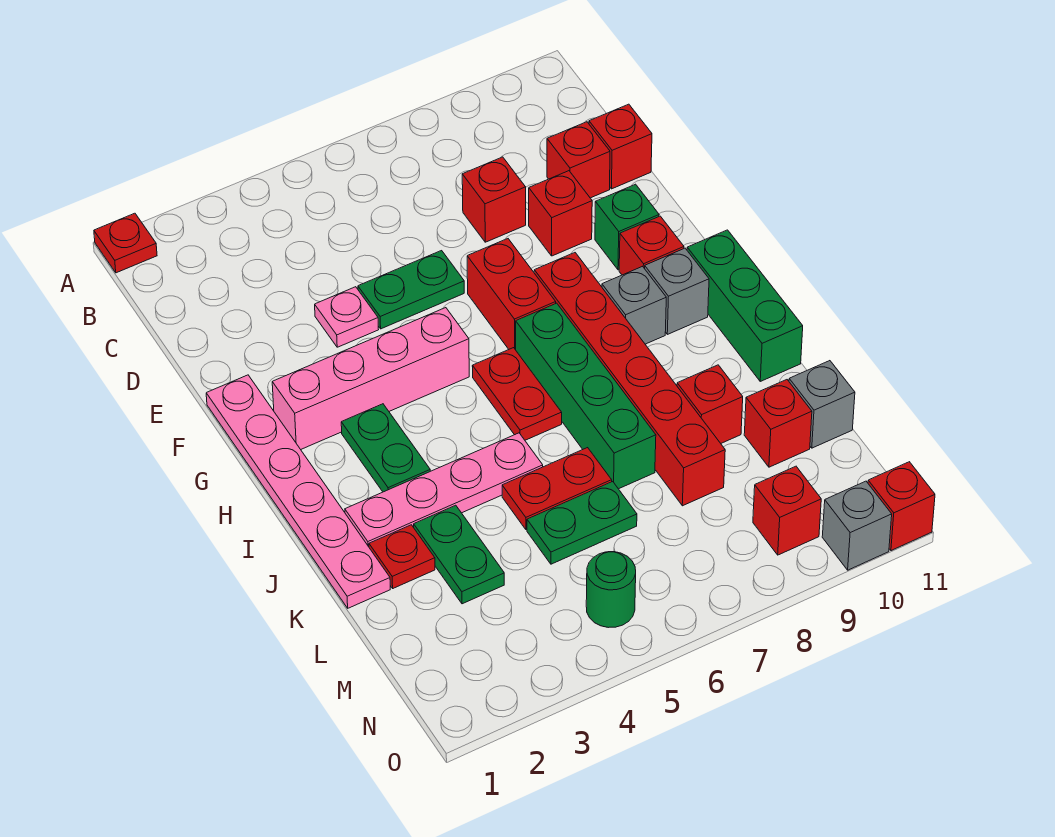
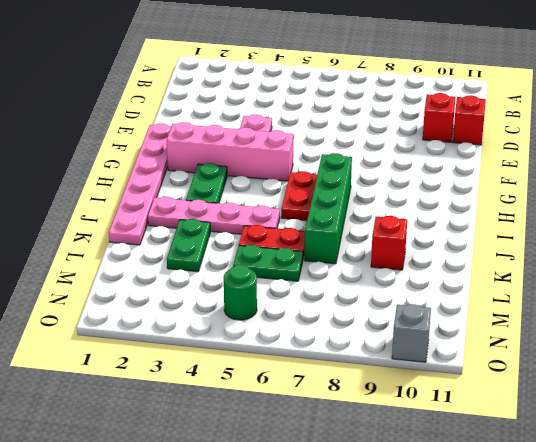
none -> red 1x1 plate [94,213,157,273]
none -> red 1x1 brick [462,157,526,242]
none -> green 1x2 plate [358,251,464,329]
none -> red 1x1 brick [529,171,592,256]

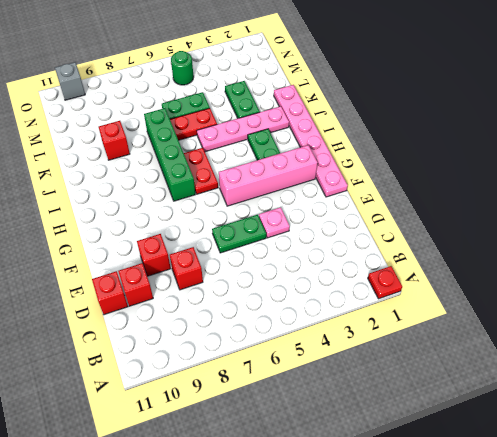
none -> red 1x2 brick [467,239,556,350]
none -> green 1x1 brick [595,184,659,270]
none -> red 1x6 brick [534,253,725,506]
none -> red 1x1 brick [619,216,684,275]

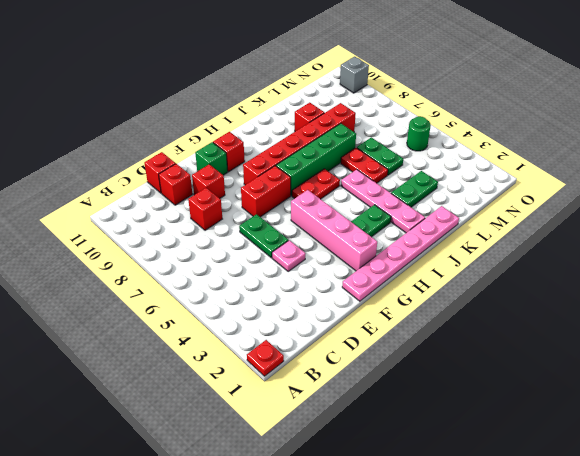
none -> grey 1x1 brick [602,267,666,344]
none -> grey 1x1 brick [645,248,709,334]
none -> green 1x3 brick [687,230,803,381]
none -> red 1x1 plate [369,525,435,588]

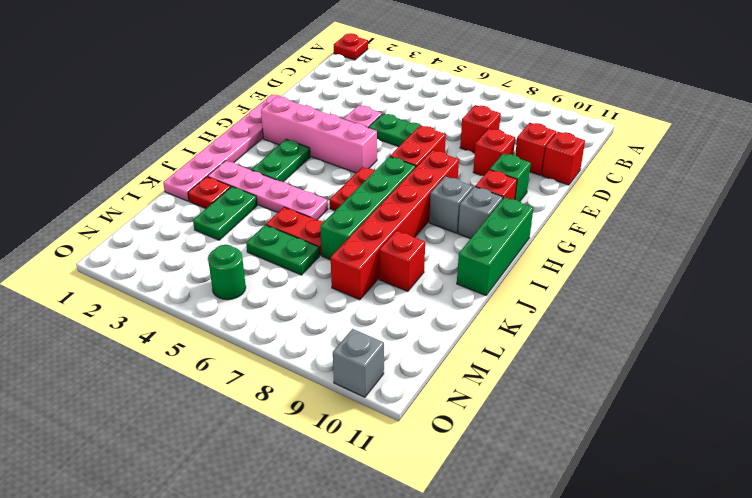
none -> red 1x1 brick [744,380,812,467]
none -> grey 1x1 brick [789,361,855,448]
none -> red 1x1 brick [753,466,821,555]
none -> red 1x1 brick [868,462,935,551]

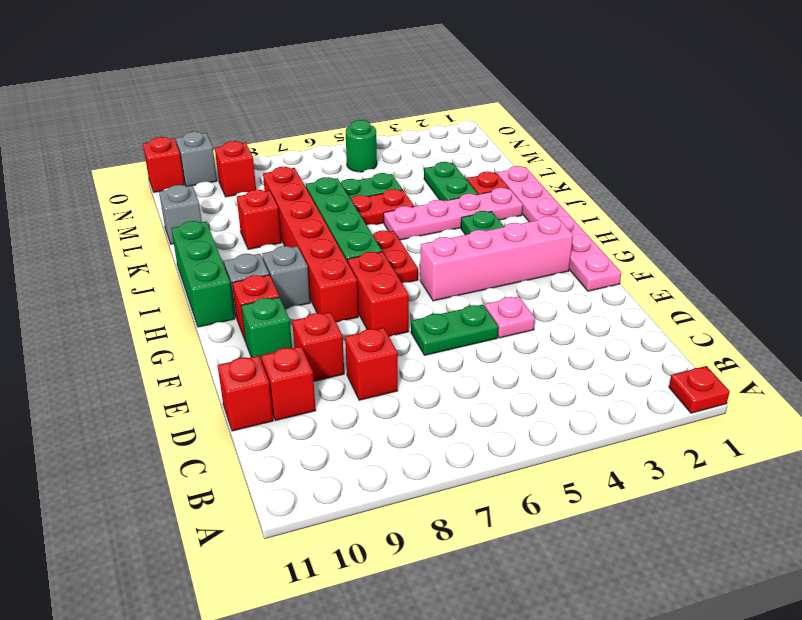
none -> red 1x1 brick [744,380,812,467]

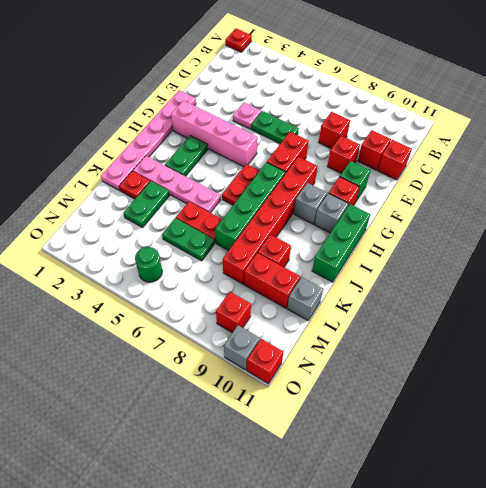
red 1x2 brick [244,253,300,308] -> red 1x1 brick [744,380,812,467]

